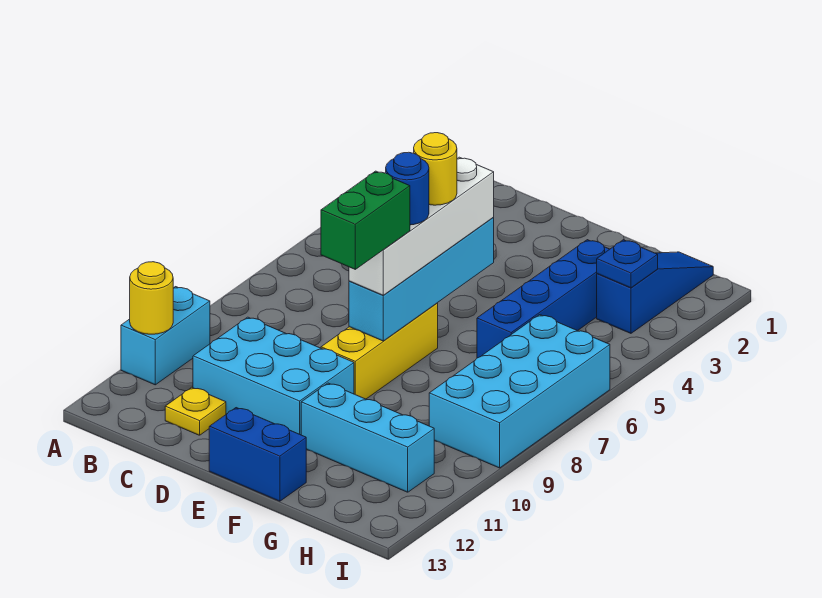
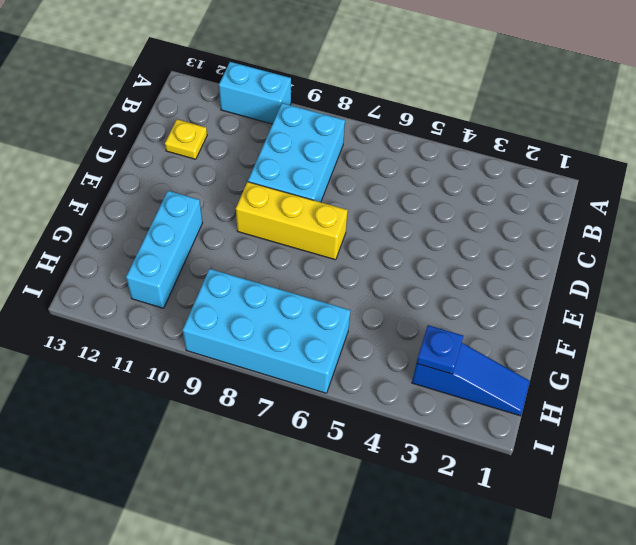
cyan 2x3 brick [248,103,345,202] -> cyan 2x3 brick moved to [193,317,354,435]
none -> blue 1x2 brick [209,408,306,501]
none -> blue 1x4 brick [477,240,609,358]
none -> yellow 1x1 round brick [130,262,173,334]

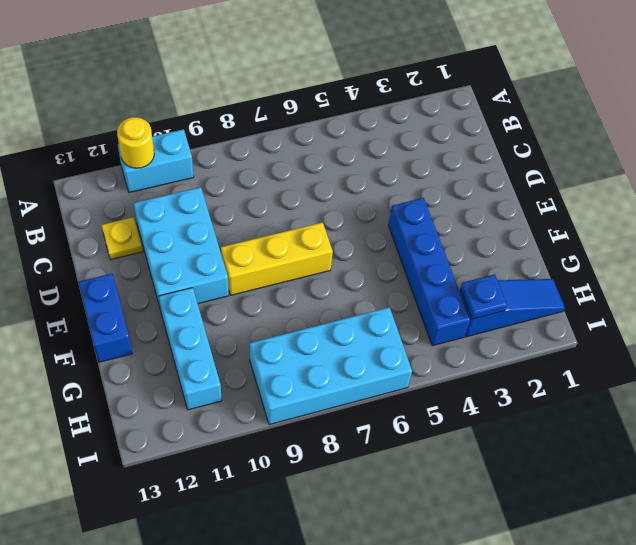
blue 1x4 brick [388,198,470,346] -> blue 1x4 brick turned to [477,240,609,358]
none -> cyan 1x4 brick [349,218,494,341]
none -> white 1x4 brick [349,157,494,295]
none -> yellow 1x1 round brick [414,133,457,205]

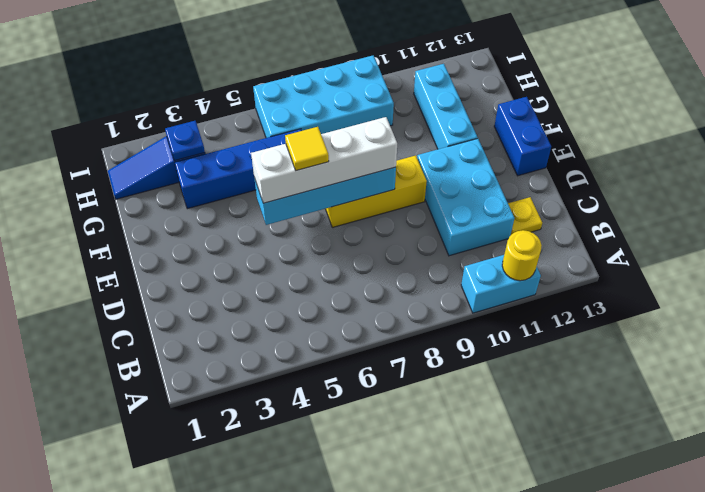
yellow 1x1 tile [285,127,329,171] -> yellow 1x1 round brick [414,133,457,205]
none -> blue 1x1 round brick [386,152,429,225]
none -> green 1x2 brick [321,171,410,269]

